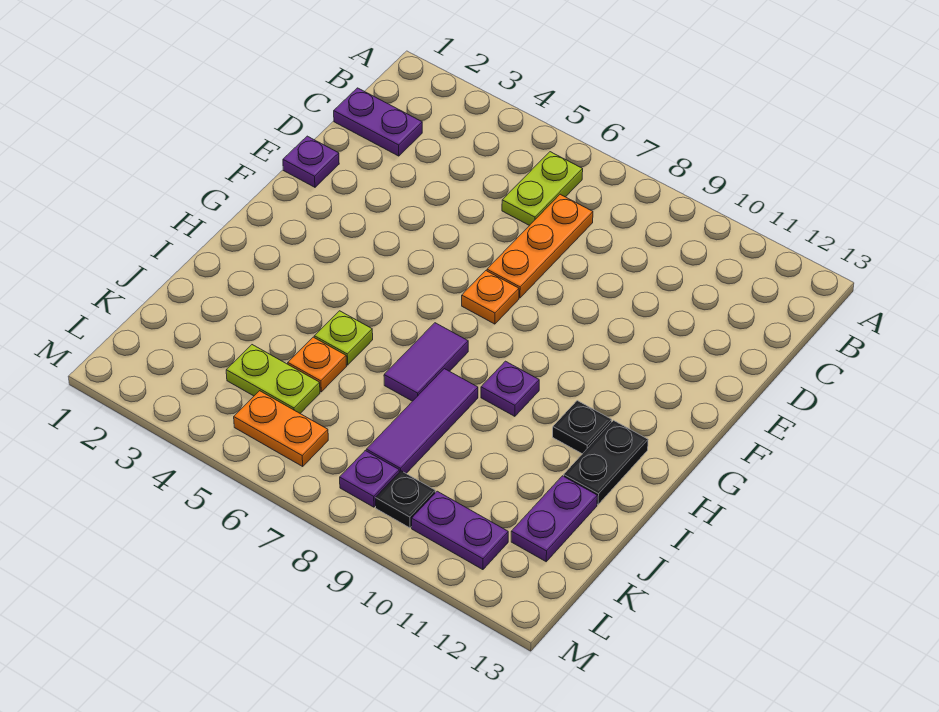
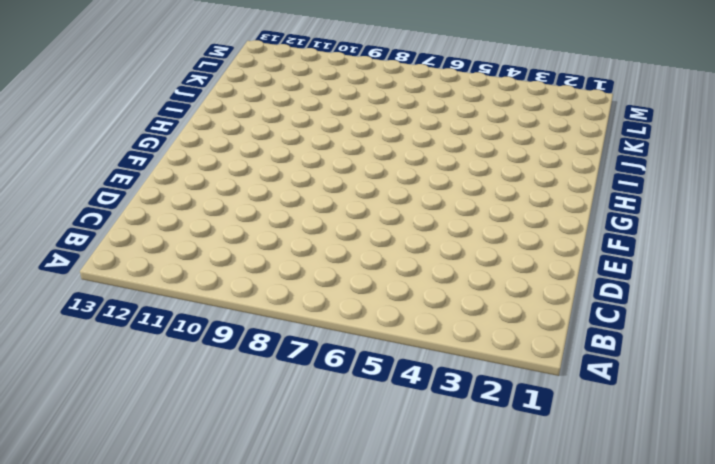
none -> lime 1x2 plate [502,152,583,226]
none -> purple 1x2 plate [334,88,422,156]
none -> orange 1x3 plate [487,194,593,298]

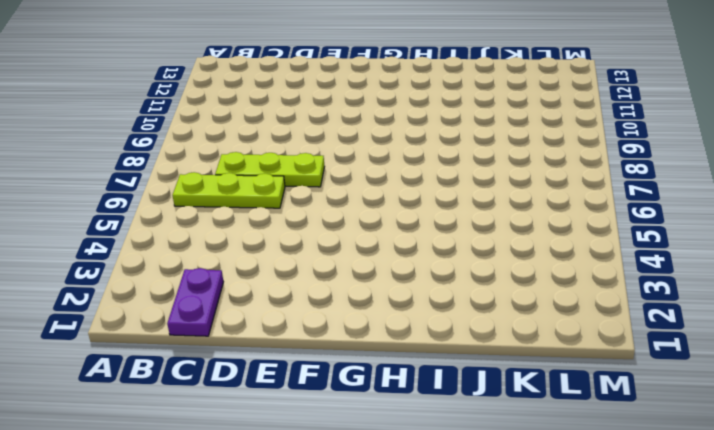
lime 1x3 plate [173,172,285,208] -> lime 1x2 plate [502,152,583,226]
lime 1x3 plate [215,152,325,187] -> orange 1x3 plate [487,194,593,298]
none -> purple 1x1 plate [283,136,339,187]
none -> orange 1x1 plate [462,271,519,324]
none -> purple 1x2 tile [384,323,468,401]

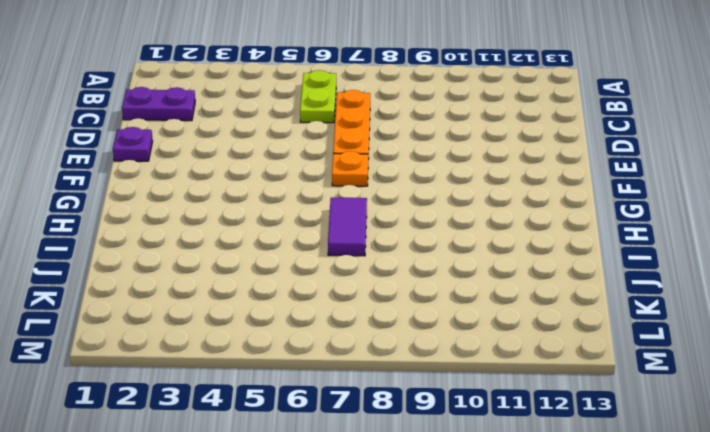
none -> purple 1x1 plate [481,361,539,416]
none -> black 1x1 plate [553,401,612,454]
none -> black 1x2 plate [564,420,648,504]

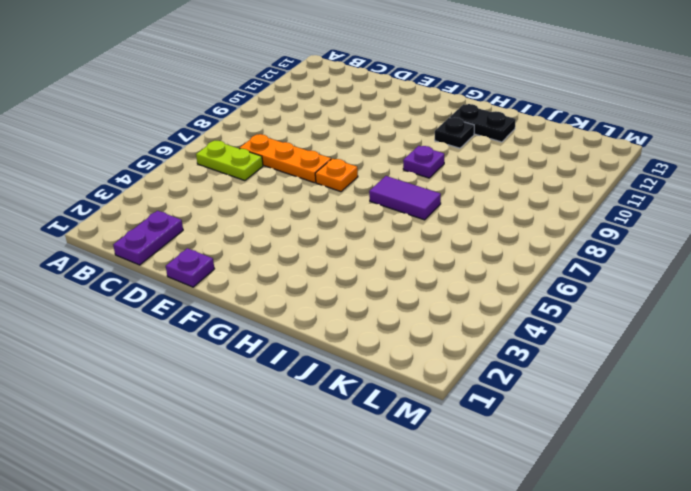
none -> lime 1x1 plate [314,311,373,365]
none -> purple 1x3 tile [366,369,478,473]
none -> orange 1x1 plate [288,337,347,392]

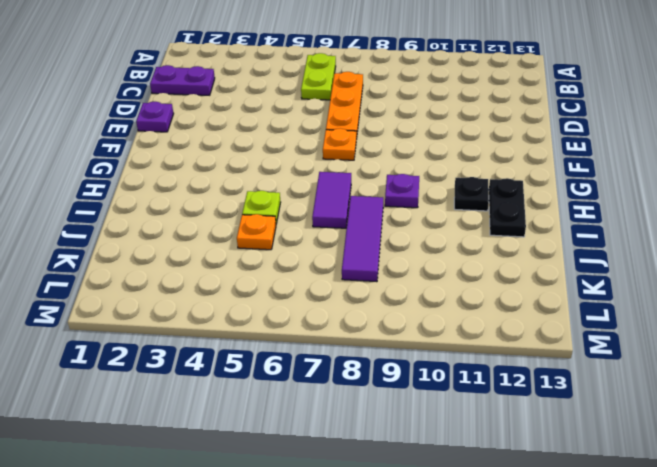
none -> purple 1x2 plate [511,476,597,562]
none -> lime 1x2 plate [226,345,320,413]
none -> orange 1x2 plate [234,391,328,466]

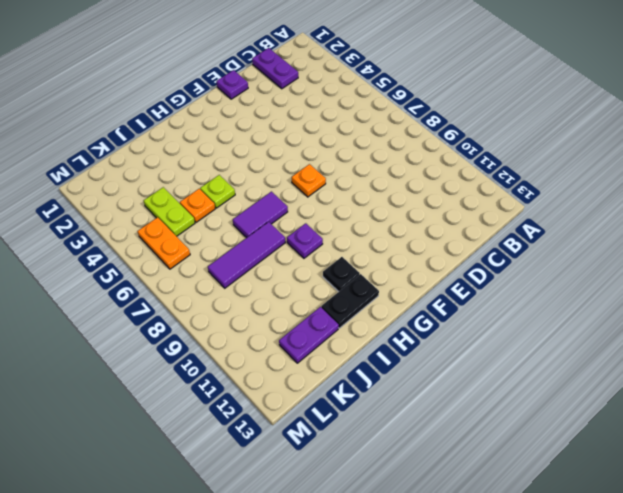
none -> lime 1x2 plate [502,152,583,226]
none -> orange 1x3 plate [487,194,593,298]
none -> purple 1x1 plate [340,451,399,507]

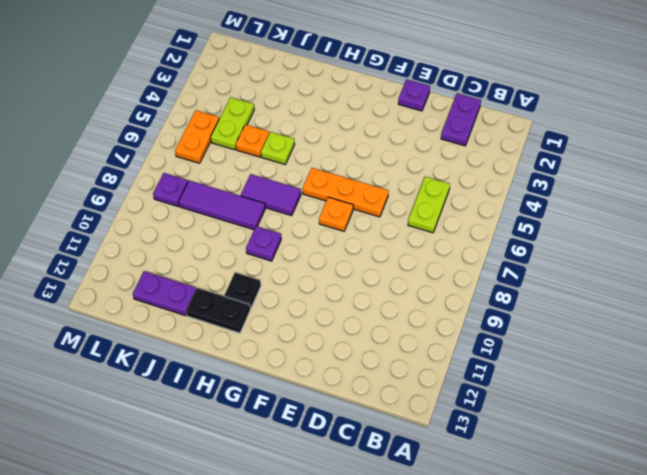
lime 1x2 plate [408,177,450,233] -> lime 1x2 plate turned to [502,152,583,226]
orange 1x3 plate [302,168,389,217] -> orange 1x3 plate moved to [487,194,593,298]
none -> black 1x1 plate [375,471,435,528]
none -> purple 1x2 plate [412,491,508,570]

